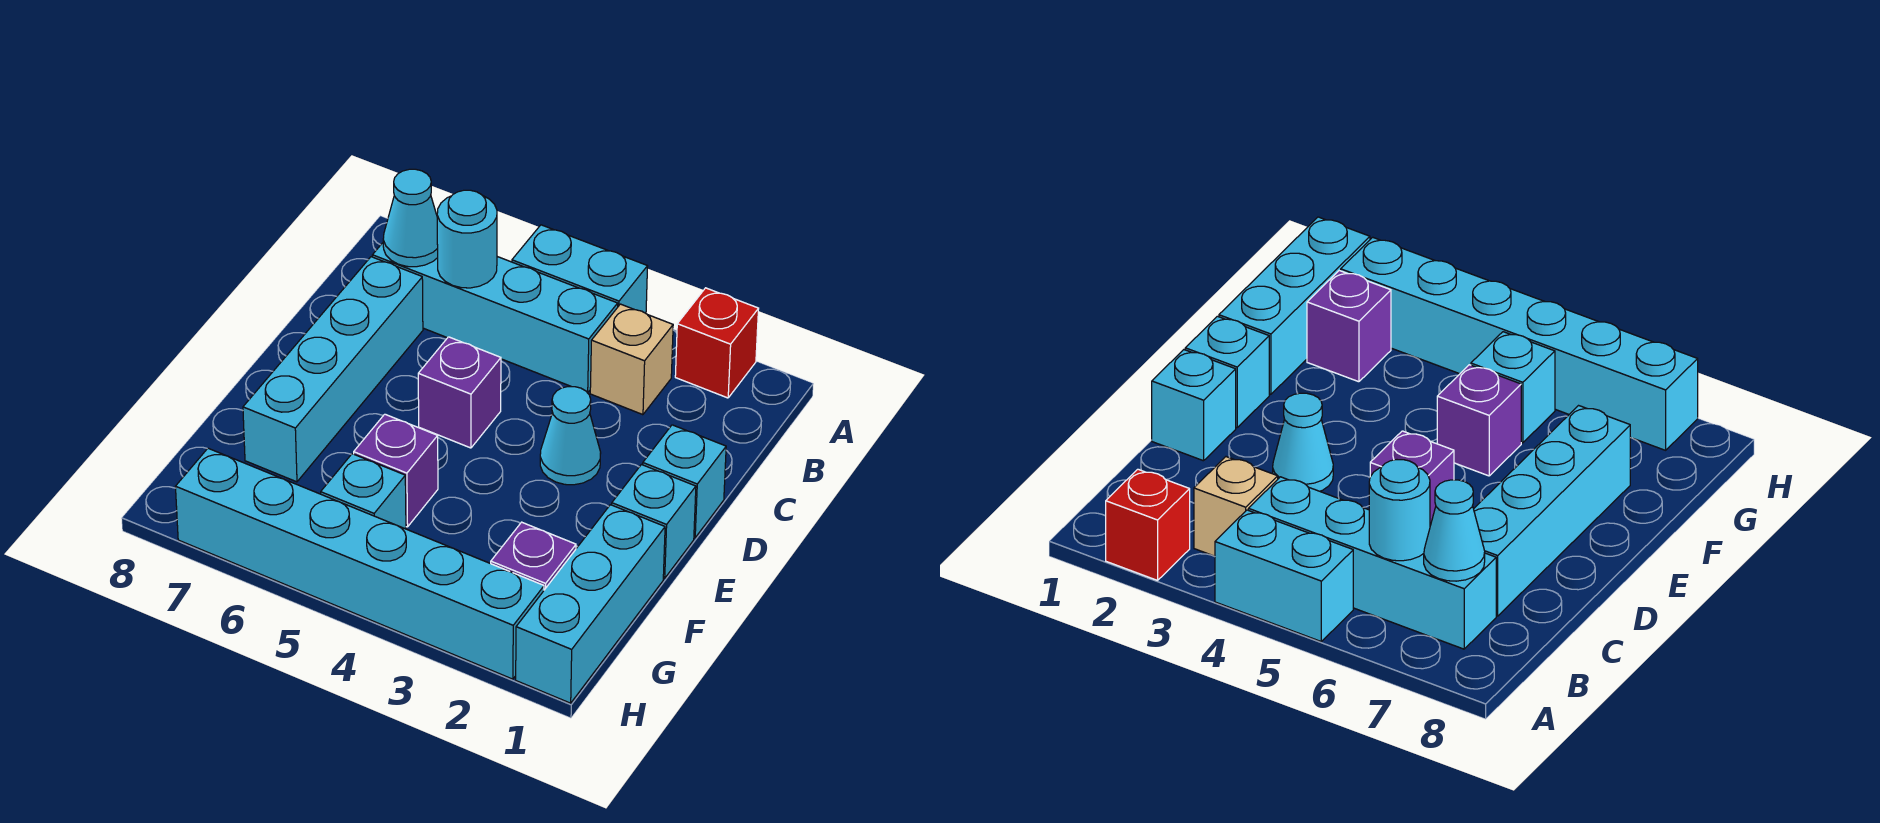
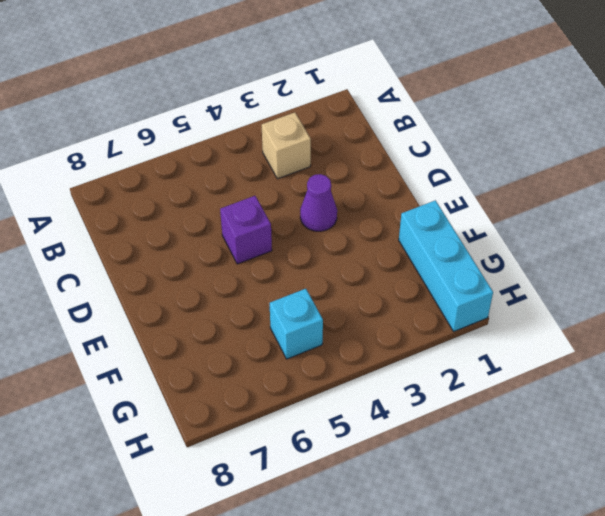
purple 1x1 cone [300,174,337,231] -> cyan 1x1 cone [540,387,601,485]
none -> red 1x1 brick [675,288,759,398]
none -> cyan 1x2 brick [512,225,648,313]
none -> cyan 1x4 brick [372,243,618,393]

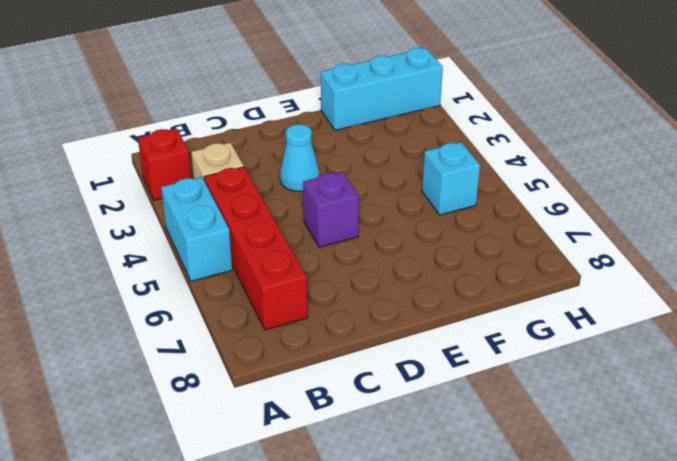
red 1x4 brick [204,167,308,330] -> cyan 1x4 brick [372,243,618,393]
none -> cyan 1x4 brick [243,257,423,482]
none -> cyan 1x1 brick [643,425,726,538]
none -> cyan 1x1 brick [612,465,696,578]

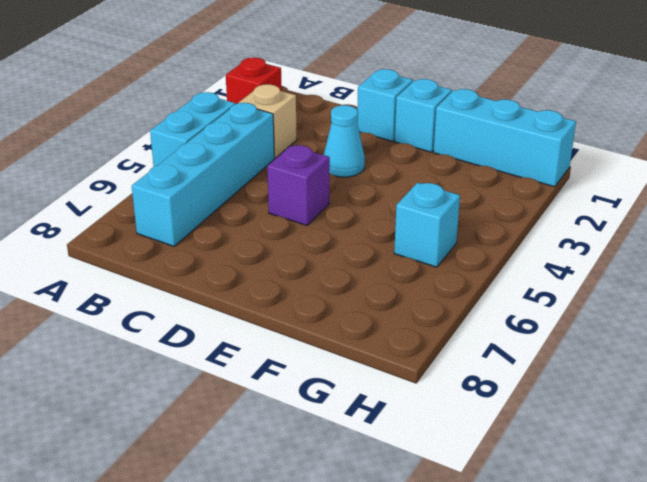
none -> cyan 1x4 brick [243,257,423,482]
none -> purple 1x1 brick [354,414,438,527]
none -> purple 1x1 brick [491,522,576,590]

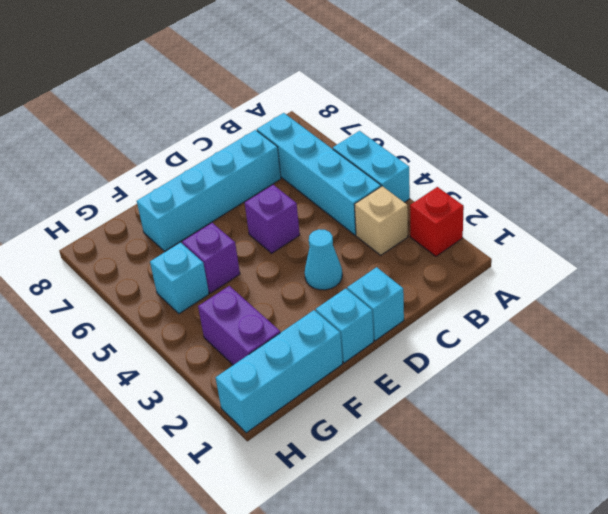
purple 1x2 brick [198,286,280,365] -> purple 1x1 brick [491,522,576,590]
none -> cyan 1x6 brick [175,448,544,679]
none -> cyan 1x1 round brick [437,190,497,288]
none -> cyan 1x1 cone [383,169,438,267]

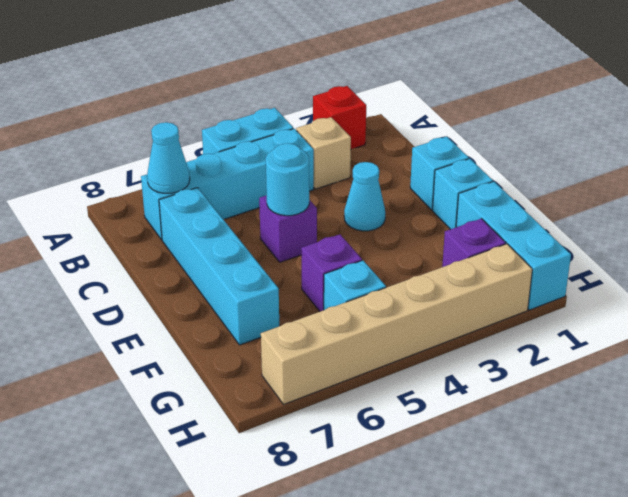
cyan 1x1 round brick [266,143,309,216] -> cyan 1x1 round brick moved to [437,190,497,288]
tan 1x6 brick [261,244,532,405] -> cyan 1x6 brick [175,448,544,679]

